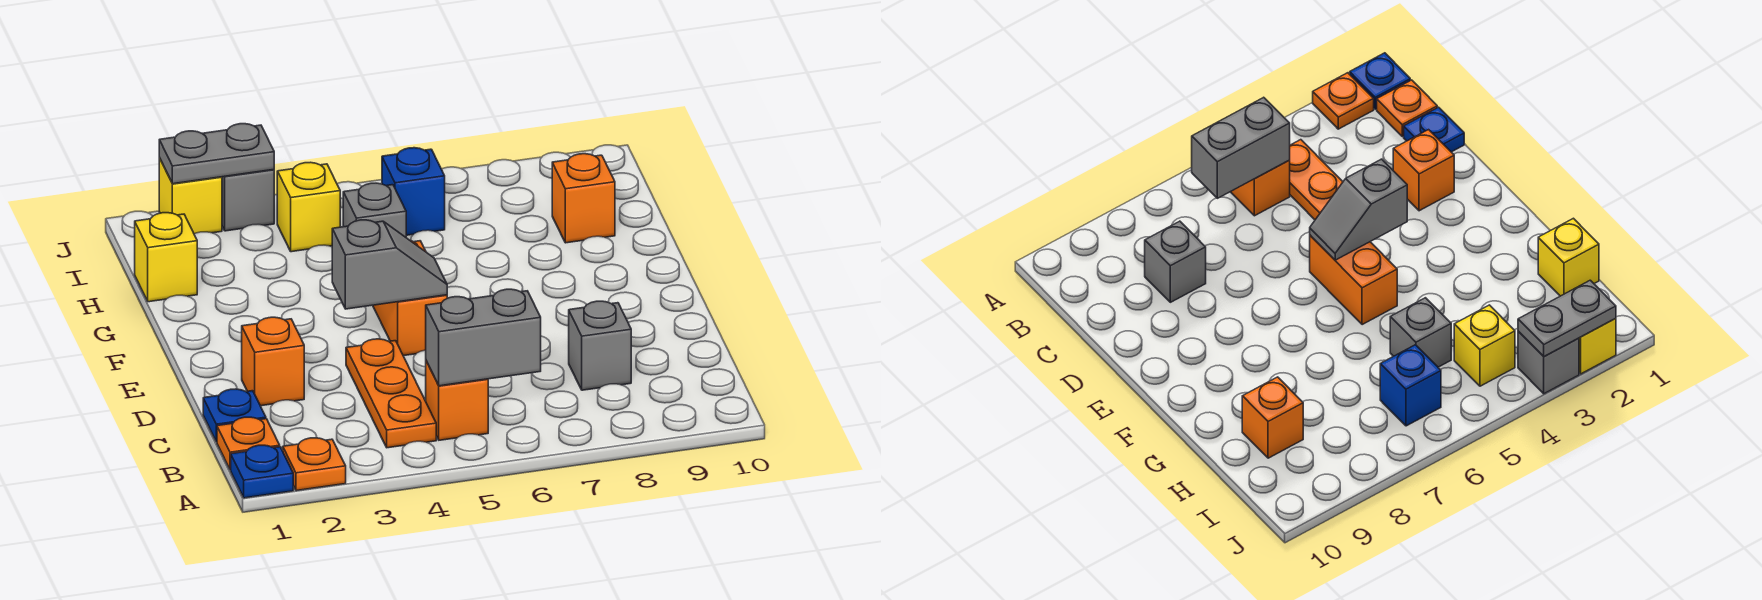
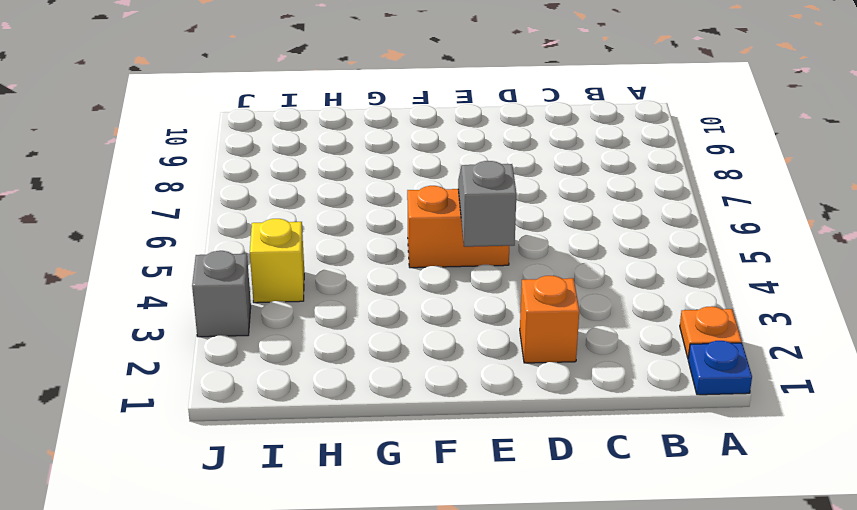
none -> orange 1x1 plate [217,417,280,470]
none -> orange 1x3 plate [346,339,436,448]
none -> orange 1x1 brick [426,361,488,440]

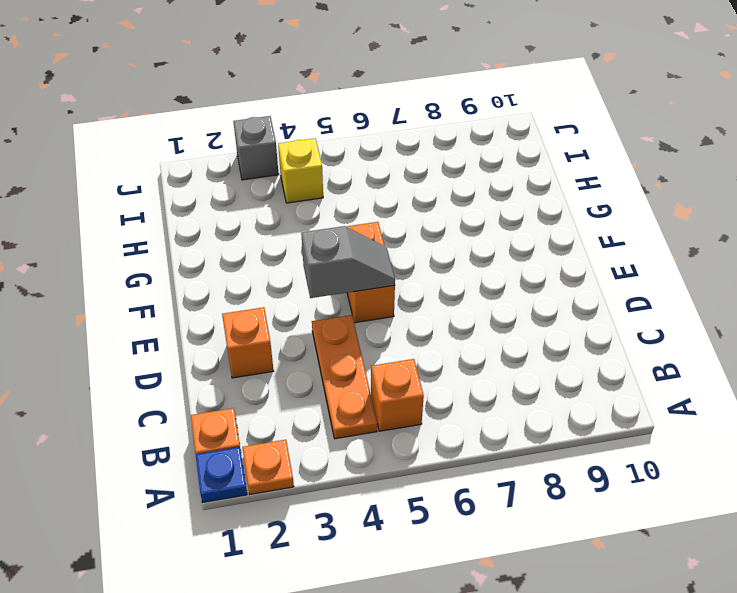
none -> blue 1x1 plate [203,389,266,442]
none -> grey 1x1 brick [569,301,631,390]
none -> yellow 1x1 brick [135,213,197,302]

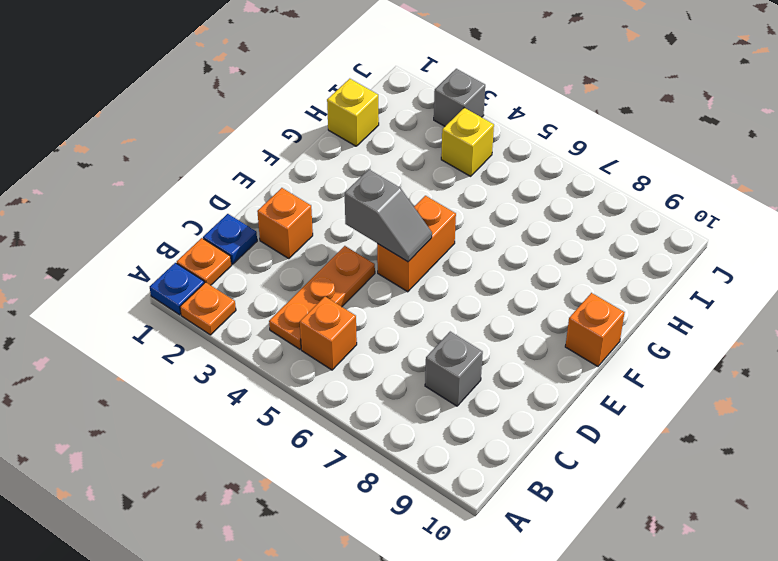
orange 1x1 brick [565,293,625,366] -> orange 1x1 brick moved to [552,154,615,243]
none -> grey 1x1 brick [343,183,406,237]
none -> blue 1x1 brick [382,148,445,235]
none -> yellow 1x1 brick [159,158,222,234]

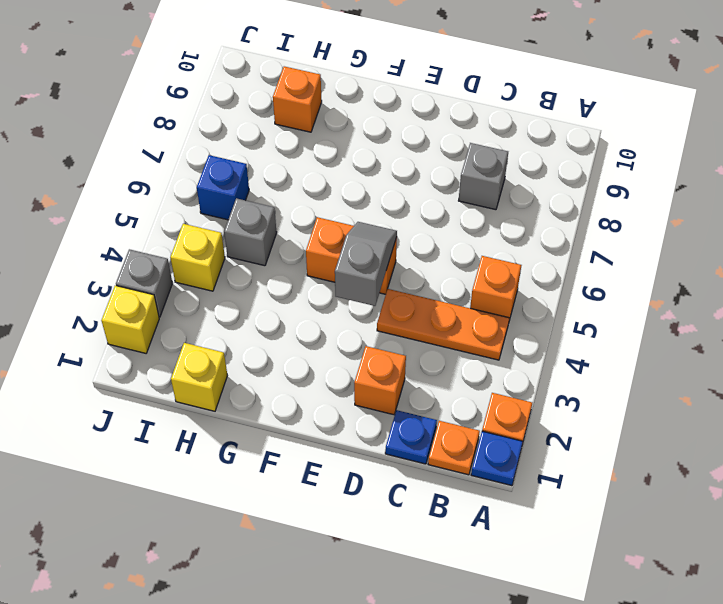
none -> grey 1x2 brick [426,289,541,386]
none -> grey 1x2 plate [159,124,274,184]

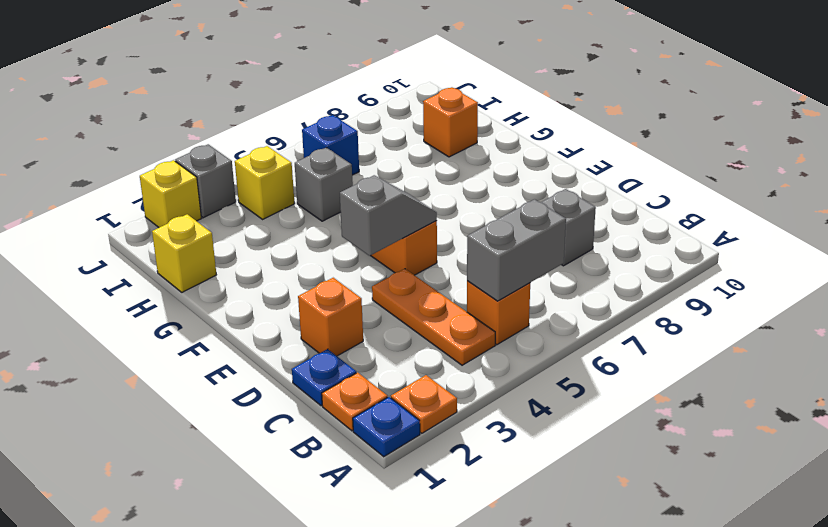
none -> grey 1x2 plate [159,124,274,184]

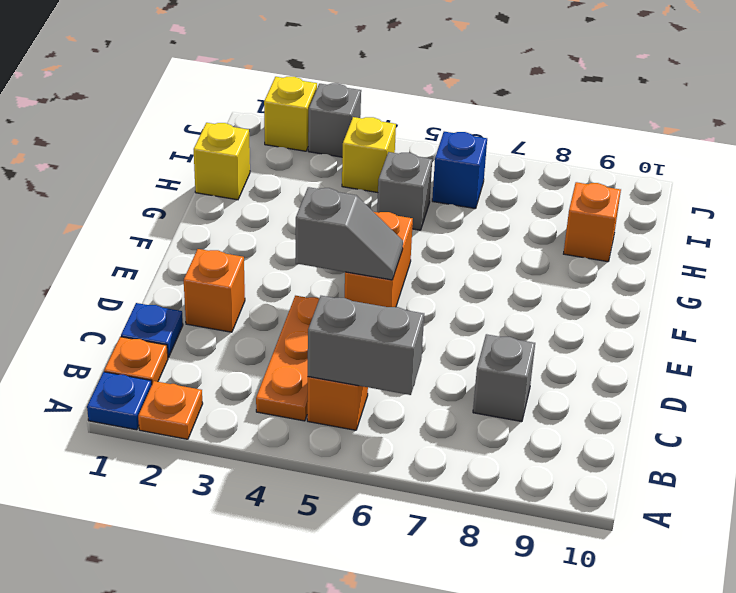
none -> grey 1x2 plate [159,124,274,184]

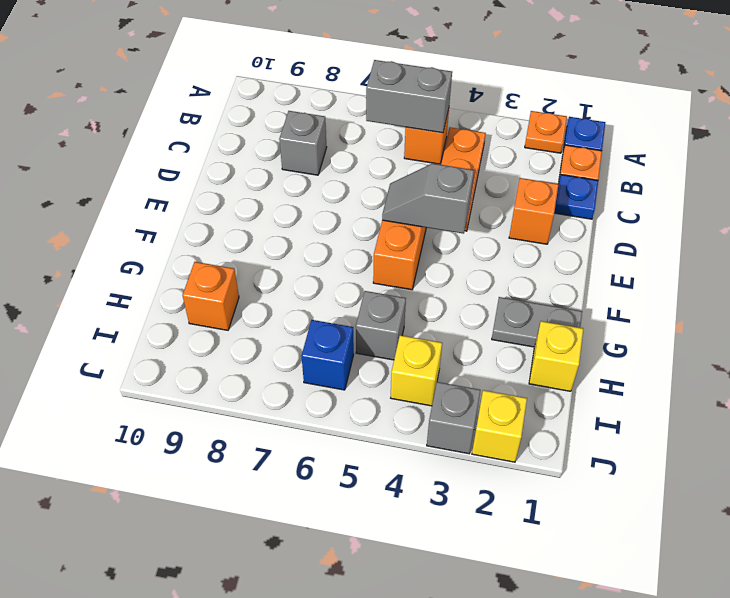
grey 1x2 plate [492,297,582,347] -> grey 1x2 plate moved to [159,124,274,184]

